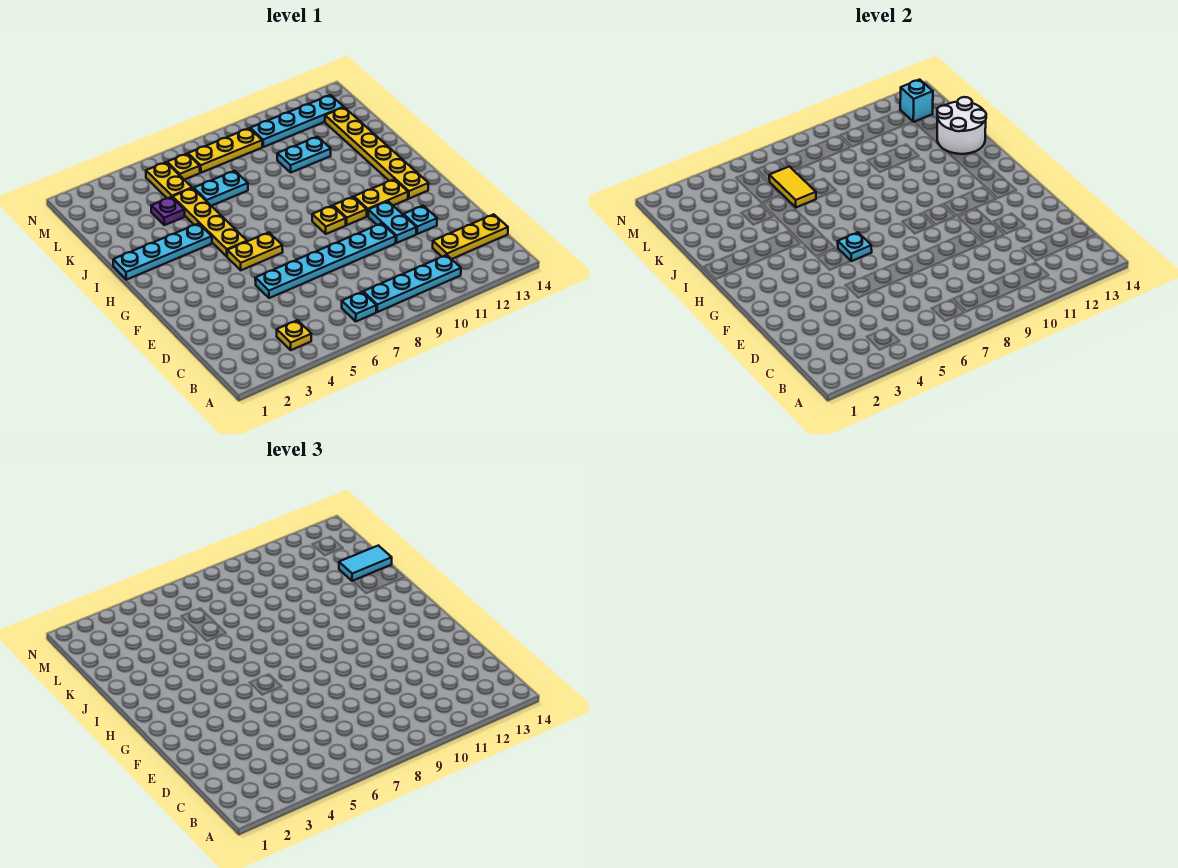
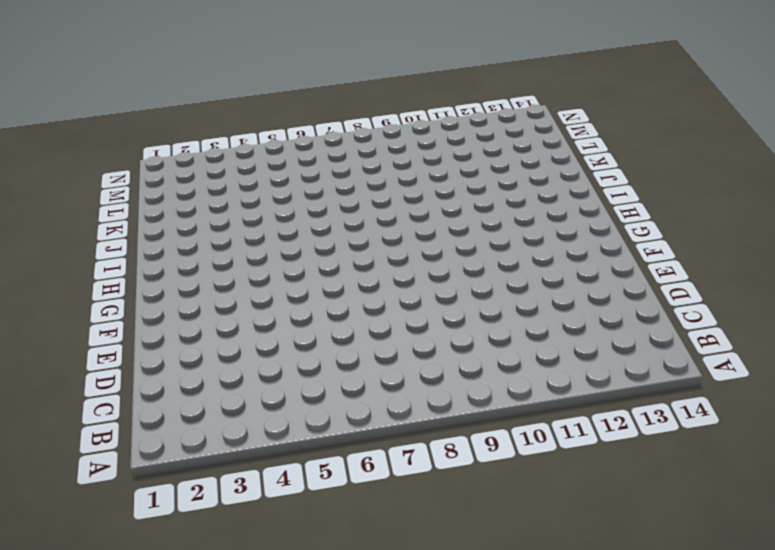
none -> yellow 1x1 plate [277,320,311,350]
none -> cyan 1x1 plate [342,292,376,321]
none -> cyan 1x4 plate [363,255,461,312]

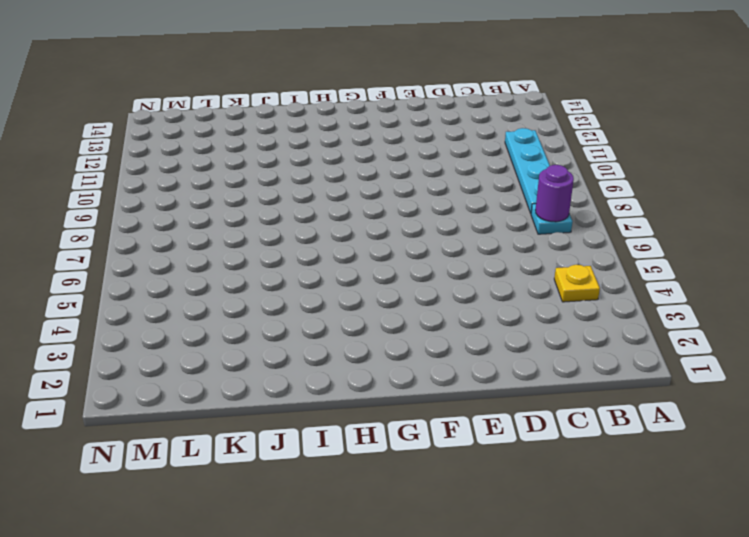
purple 1x1 round brick [535,165,574,222] -> none
none -> yellow 1x3 plate [433,214,508,259]
none -> cyan 1x6 plate [255,223,396,298]
none -> cyan 1x2 plate [368,201,416,243]

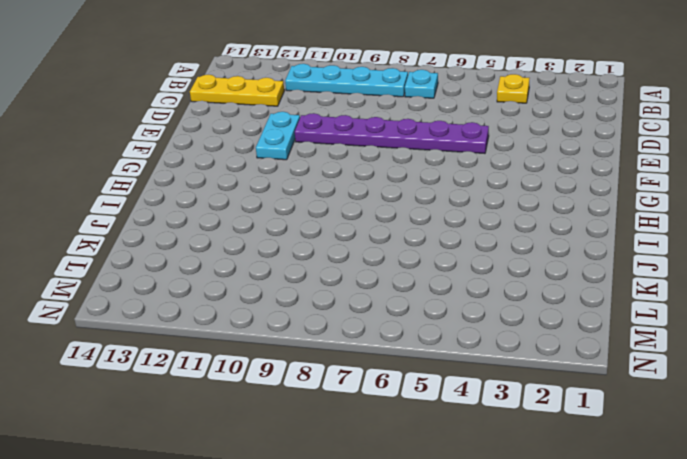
purple 1x6 plate [295,113,489,153] -> cyan 1x6 plate [255,223,396,298]
none -> cyan 1x1 plate [404,206,437,234]
none -> yellow 1x2 plate [227,233,283,270]
none -> yellow 1x1 plate [312,206,346,234]

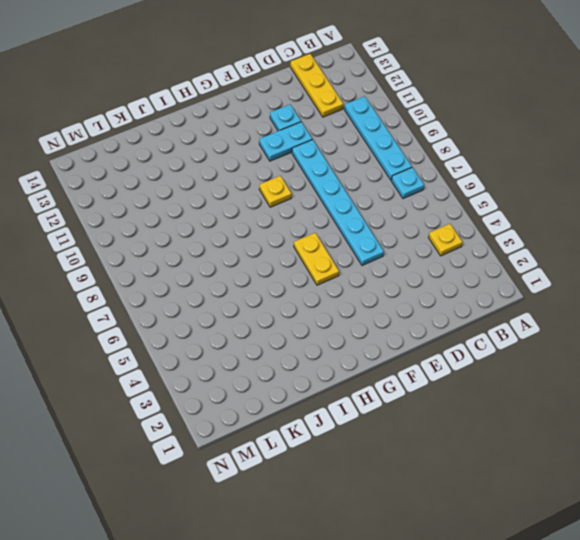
none -> yellow 1x1 plate [333,197,367,225]
none -> yellow 1x2 plate [354,179,408,216]
none -> yellow 1x6 plate [325,107,429,199]

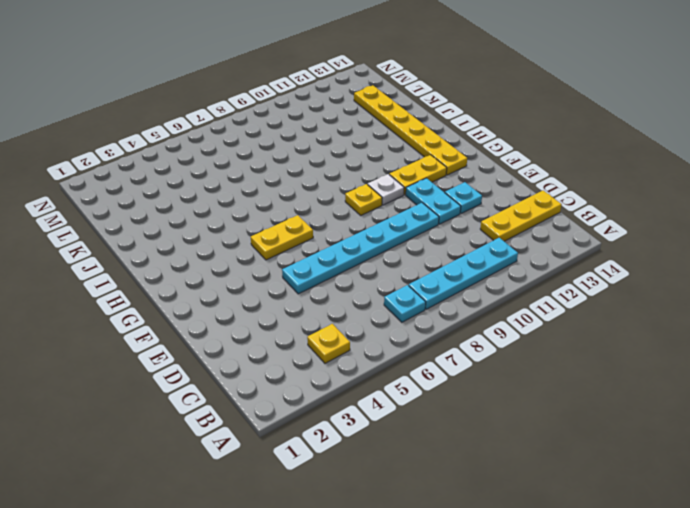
white 1x1 plate [367,174,404,205] -> yellow 1x1 plate [333,197,367,225]
none -> yellow 1x4 plate [173,188,247,257]
none -> cyan 1x4 plate [113,223,212,280]
none -> purple 1x1 plate [151,197,185,225]

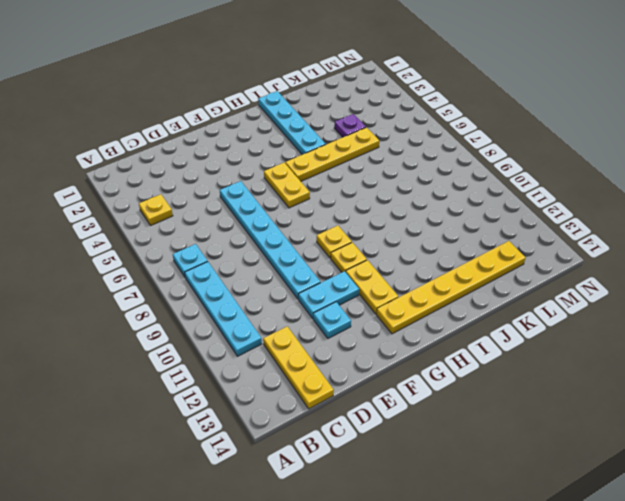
none -> cyan 1x2 plate [194,171,248,206]
none -> cyan 1x2 plate [277,137,331,172]
none -> yellow 1x2 plate [146,162,192,198]

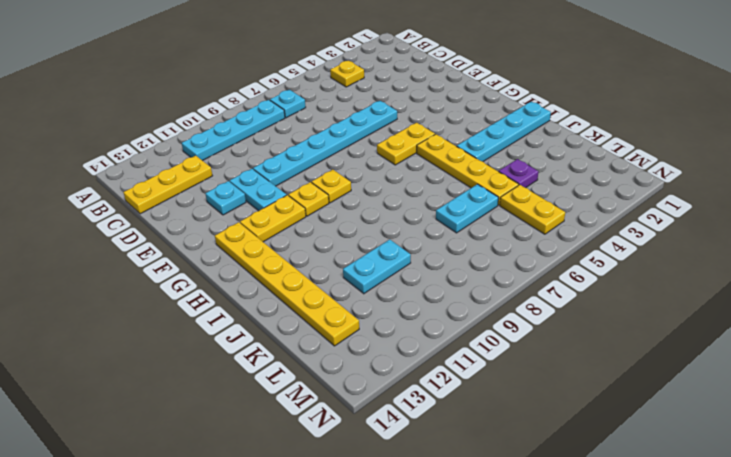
none -> yellow 1x1 plate [167,154,200,180]
none -> yellow 1x3 plate [188,128,262,173]
none -> cyan 1x4 plate [250,95,344,147]

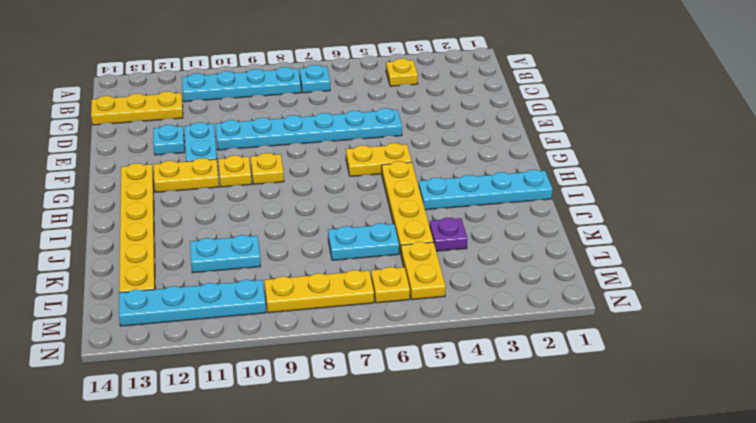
none -> cyan 1x1 plate [838,233,872,261]
none -> white 2x2 round brick [937,97,986,154]
none -> yellow 1x2 tile [769,166,816,207]

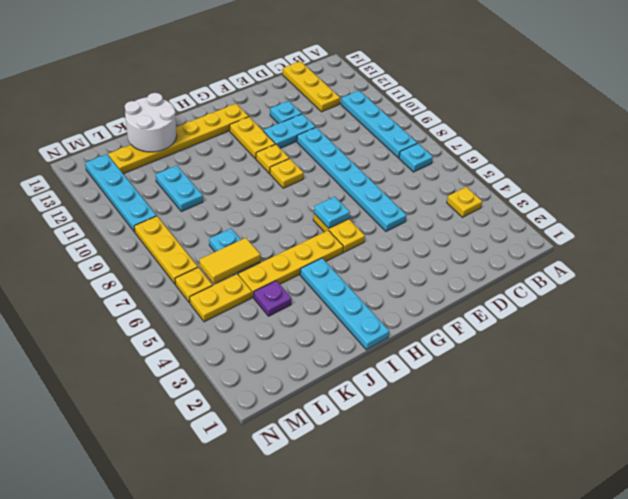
none -> cyan 1x1 brick [900,80,933,122]
none -> cyan 1x2 tile [339,545,392,581]

